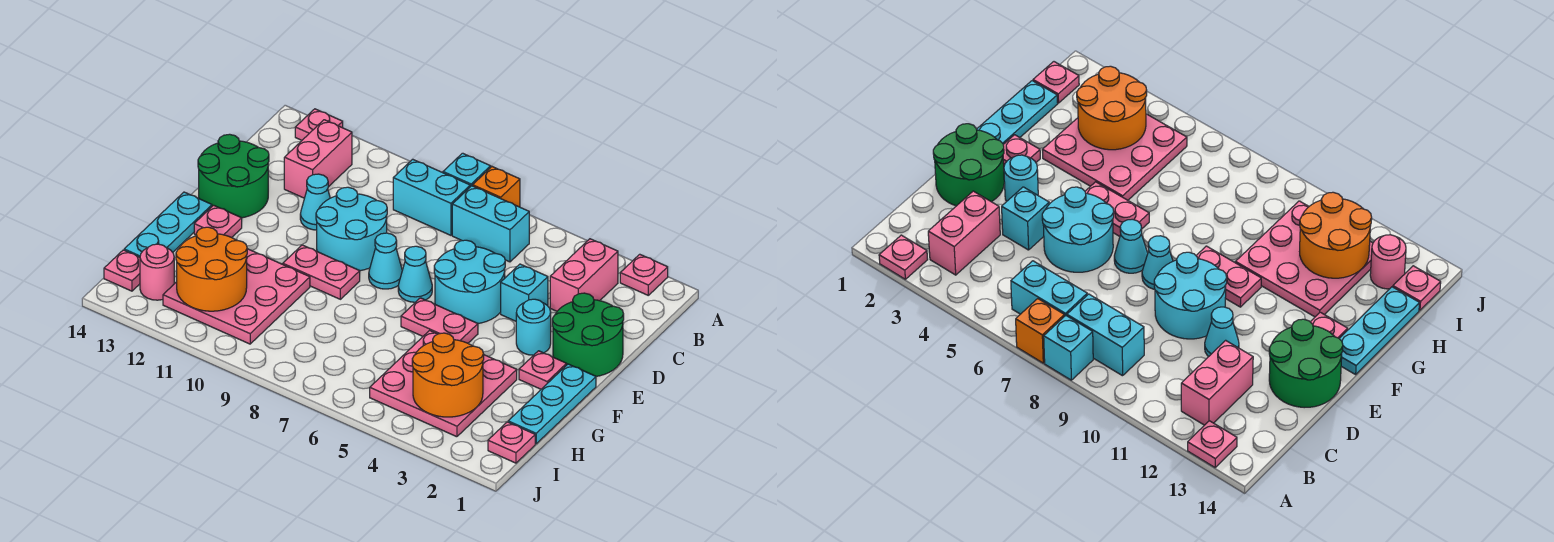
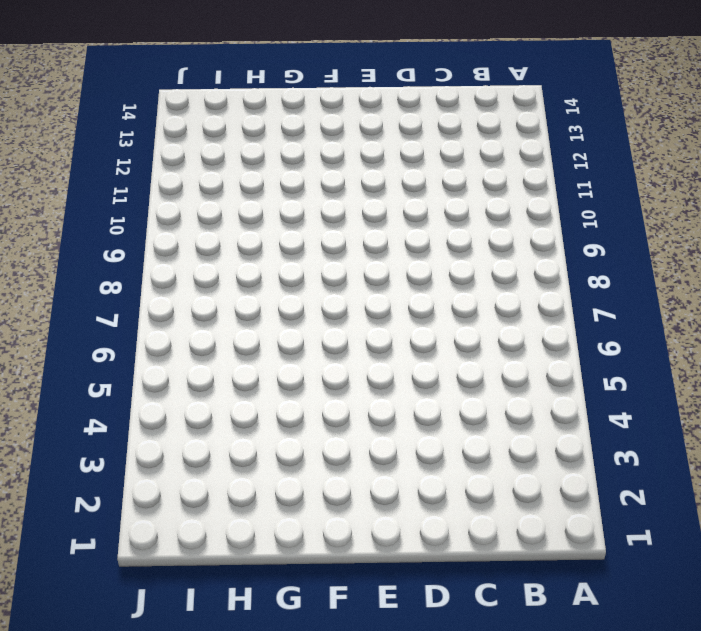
none -> pink 1x1 plate [620,254,668,295]
none -> orange 1x1 brick [473,167,520,207]
none -> cyan 1x1 brick [443,153,491,187]
none -> pink 1x1 plate [295,109,343,140]

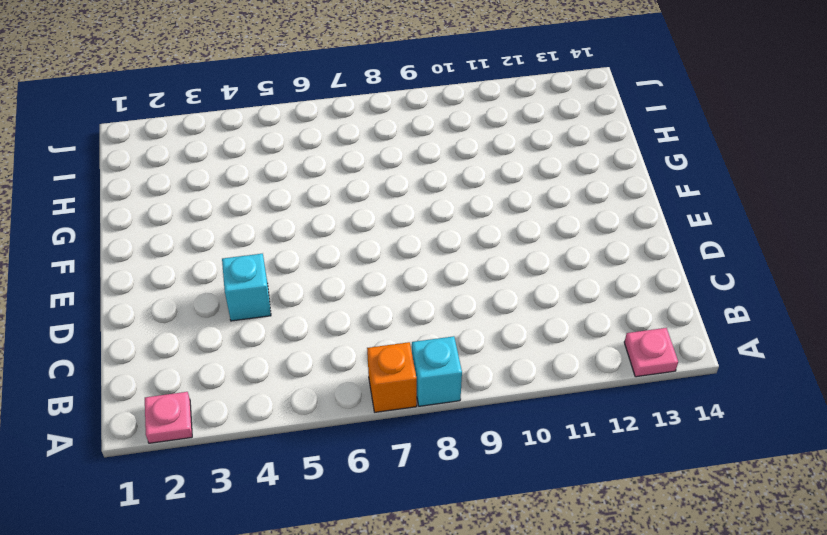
none -> pink 1x2 brick [550,239,618,311]
none -> cyan 1x2 brick [452,186,529,262]
none -> cyan 1x2 brick [393,159,470,235]
none -> pink 1x2 brick [284,120,352,198]

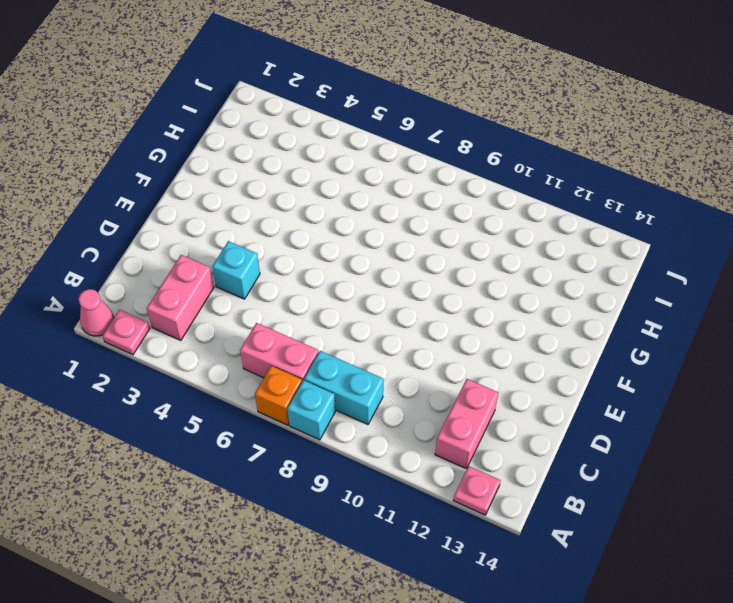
pink 1x1 cone [78,289,114,336] -> none
pink 1x2 brick [240,323,319,382] -> cyan 1x2 brick [452,186,529,262]
none -> green 2x2 round brick [552,293,624,376]
none -> cyan 2x2 round brick [434,240,505,324]
none -> cyan 2x2 round brick [316,187,387,271]
none -> cyan 1x1 cone [300,174,330,230]

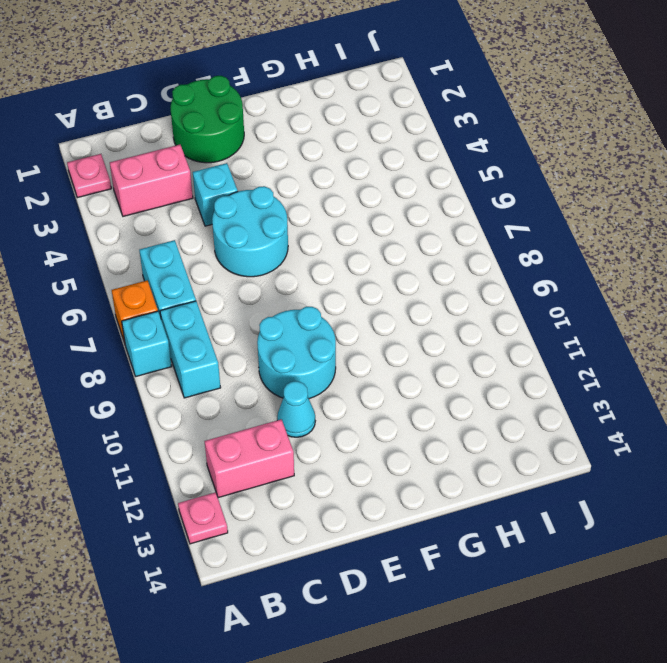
none -> green 2x2 round brick [198,134,269,218]
none -> cyan 1x1 round brick [516,299,551,355]
none -> cyan 1x1 cone [398,246,432,302]
none -> cyan 1x1 cone [369,233,402,289]

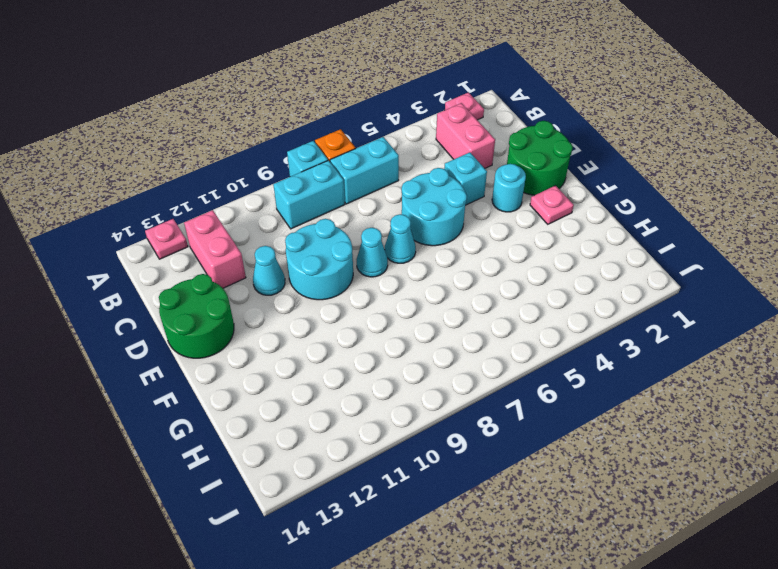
none -> cyan 1x3 plate [508,364,596,444]
none -> pink 1x2 plate [401,298,478,343]
none -> pink 1x2 plate [283,245,360,299]
none -> pink 1x1 plate [194,205,242,237]

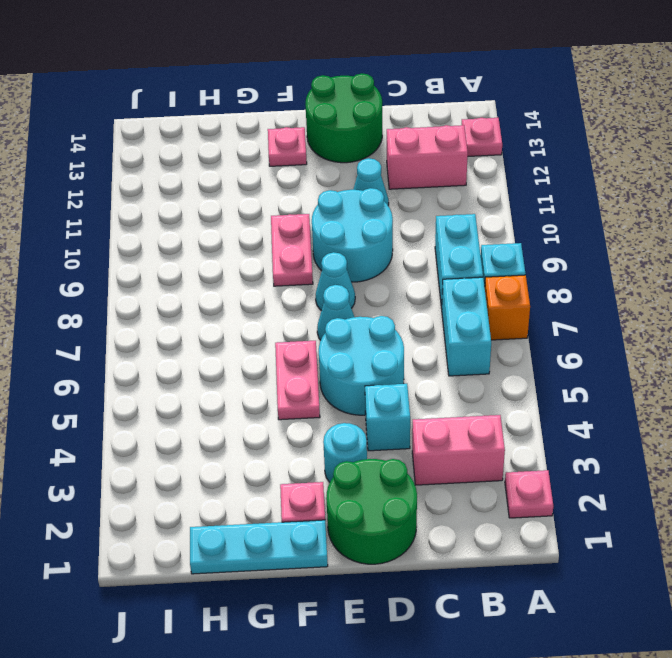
none -> cyan 1x3 plate [124,192,212,257]
none -> pink 3x3 plate [370,330,517,437]
none -> pink 3x3 plate [163,249,310,344]
none -> pink 1x1 plate [488,422,535,463]

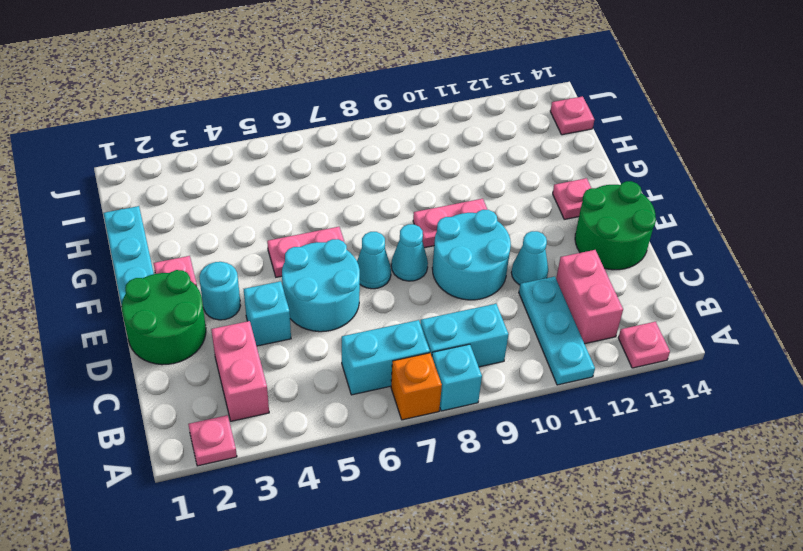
cyan 1x3 plate [519,276,595,385] -> cyan 1x3 plate moved to [124,192,212,257]
none -> pink 3x3 plate [370,330,517,437]
none -> pink 3x3 plate [163,249,310,344]
none -> pink 1x1 plate [488,422,535,463]
none -> pink 1x1 round brick [140,244,174,300]

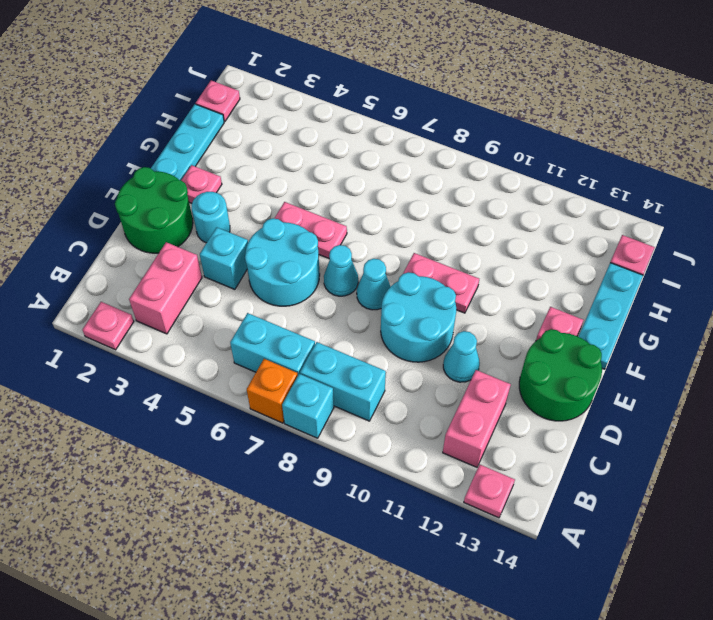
none -> pink 3x3 plate [370,330,517,437]
none -> pink 3x3 plate [163,249,310,344]
none -> pink 1x1 round brick [140,244,174,300]
none -> orange 2x2 round brick [412,333,484,417]

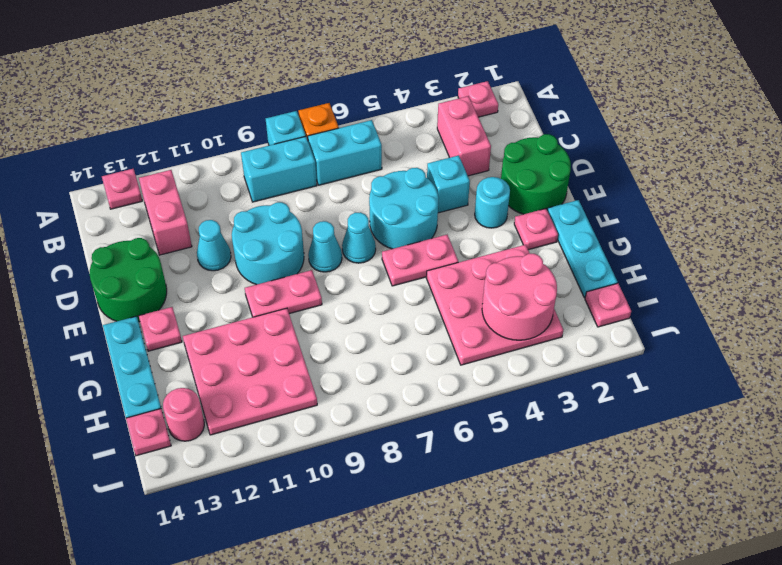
pink 2x2 round brick [482,254,557,340] -> orange 2x2 round brick [412,333,484,417]
none -> orange 2x2 round brick [176,227,247,311]

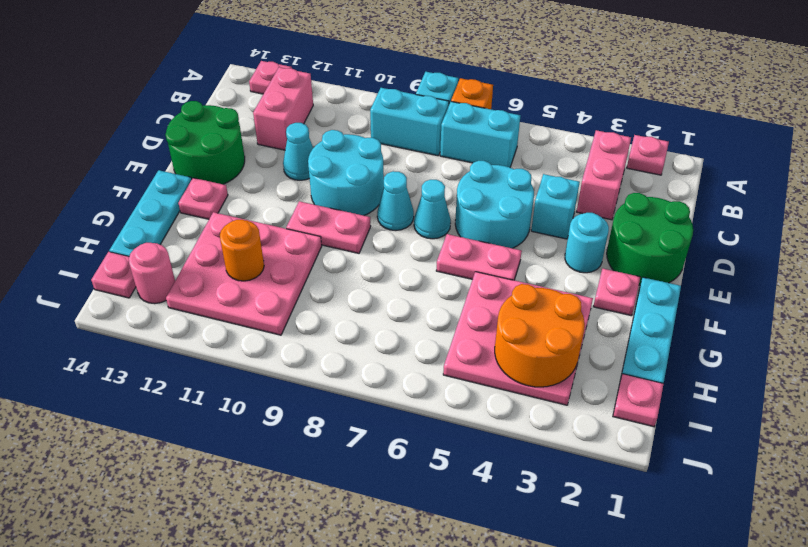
orange 1x1 round brick [220,220,264,281] -> orange 2x2 round brick [176,227,247,311]

